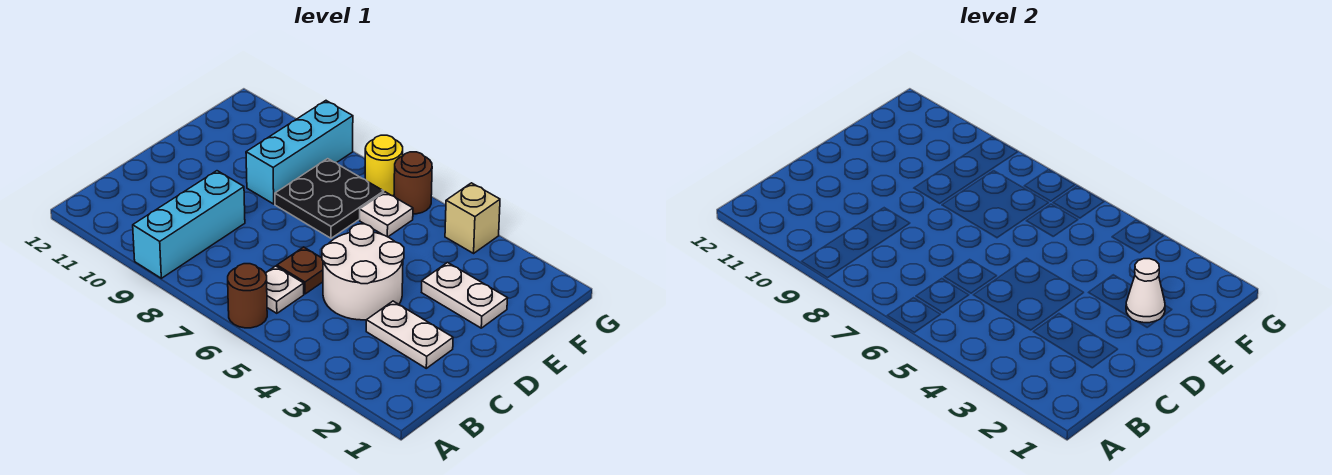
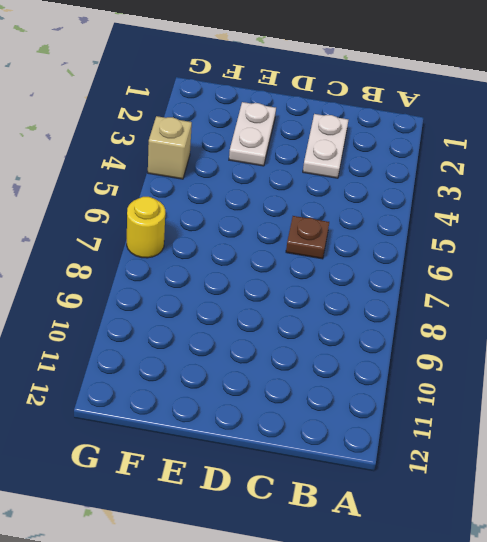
none -> brown 1x1 round brick [228,264,267,328]
none -> cyan 1x3 brick [133,171,245,278]
none -> white 1x1 plate [266,266,304,313]

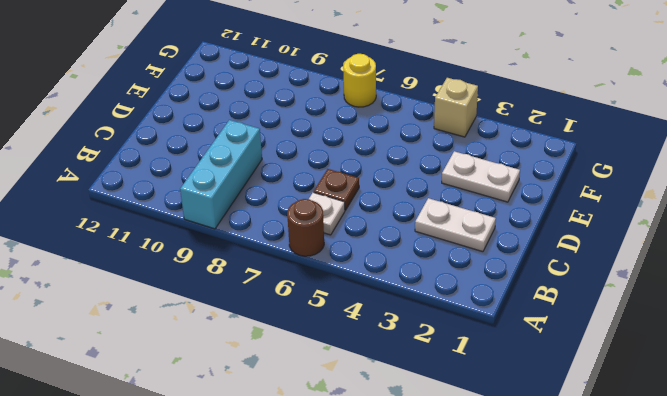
none -> white 2x2 round brick [322,224,404,320]
none -> black 2x2 plate [275,159,384,238]
none -> cyan 1x3 brick [246,101,353,204]

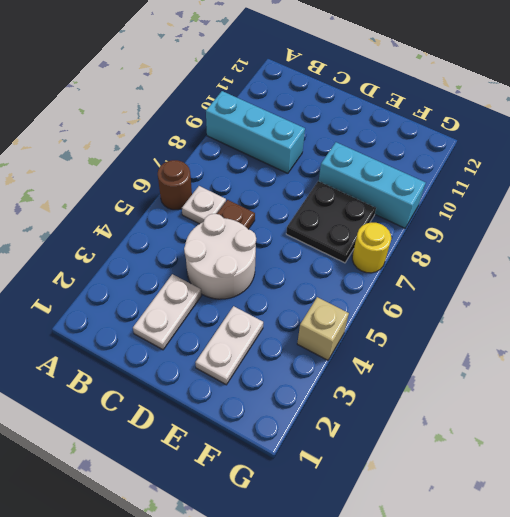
none -> white 1x1 plate [360,192,413,237]
none -> brown 1x1 round brick [394,152,432,214]
none -> white 1x1 cone [1126,259,1165,323]

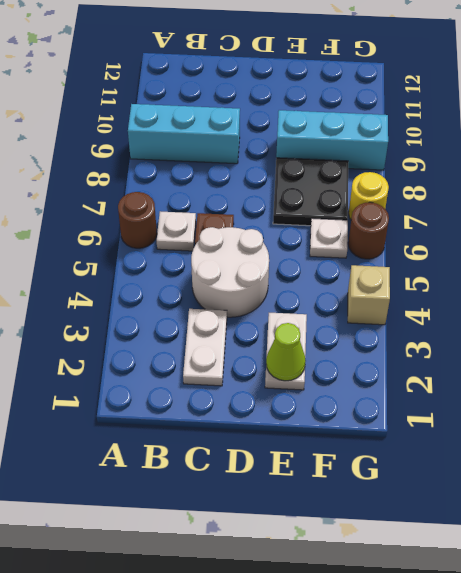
lime 1x1 cone [266,323,306,381] -> white 1x1 cone [1126,259,1165,323]

